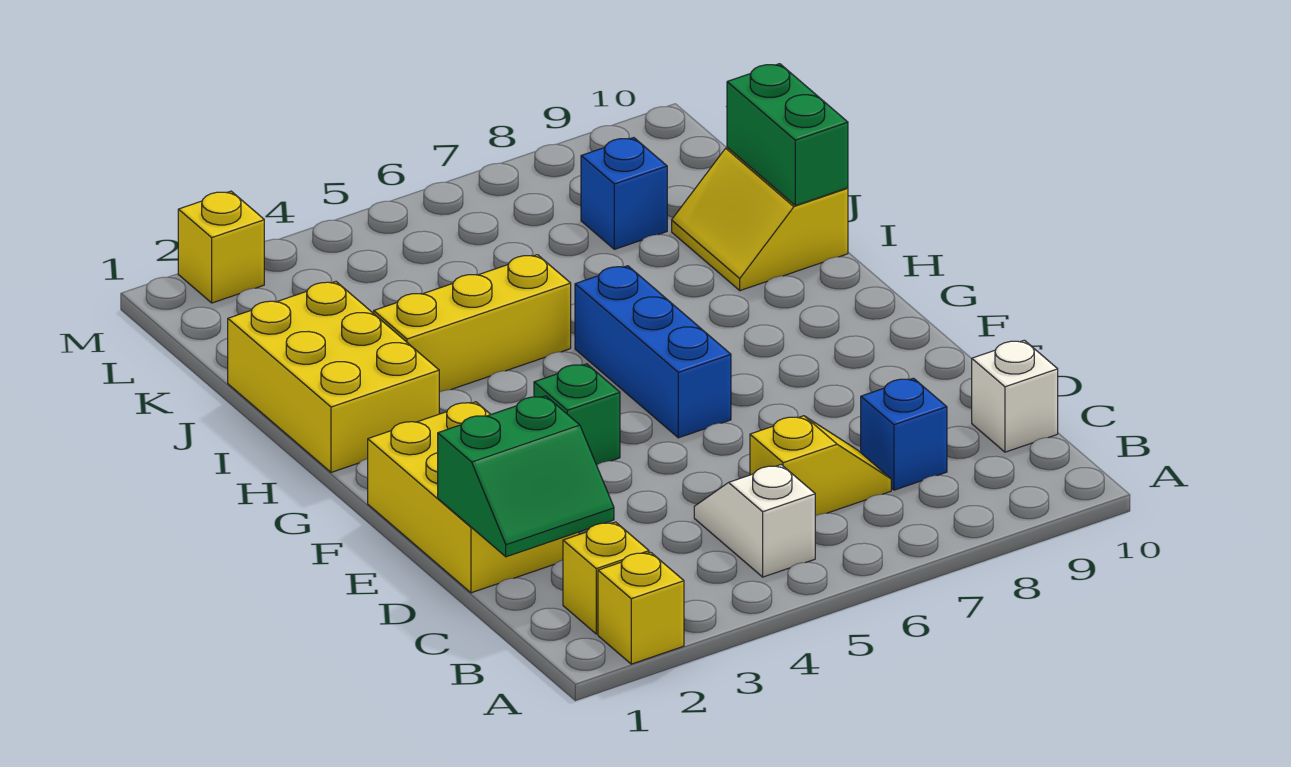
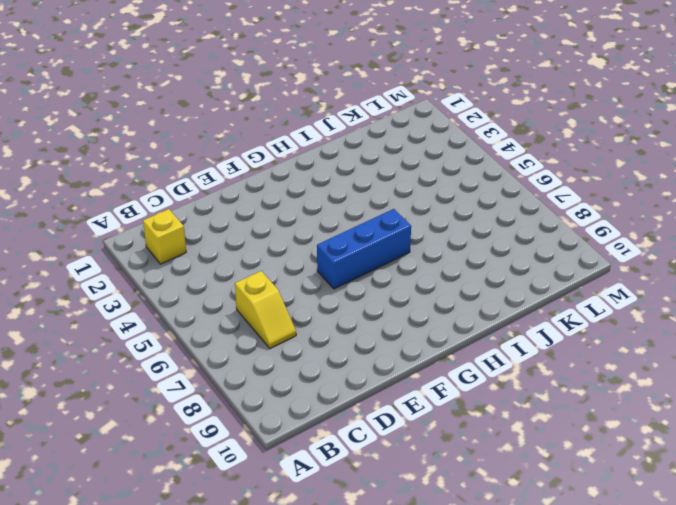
none -> yellow 1x1 brick [598,552,684,664]
none -> white 1x2 slope [694,465,815,577]
none -> blue 1x1 brick [861,378,947,490]

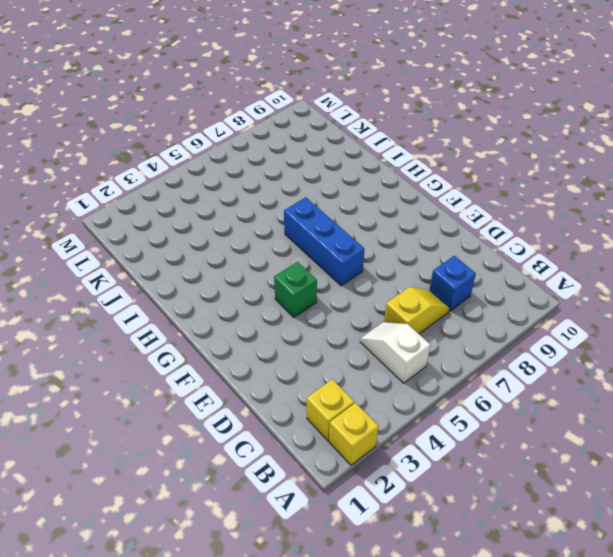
none -> white 1x1 brick [972,340,1058,452]
none -> yellow 2x3 brick [368,402,579,593]
none -> yellow 2x3 brick [228,282,439,472]

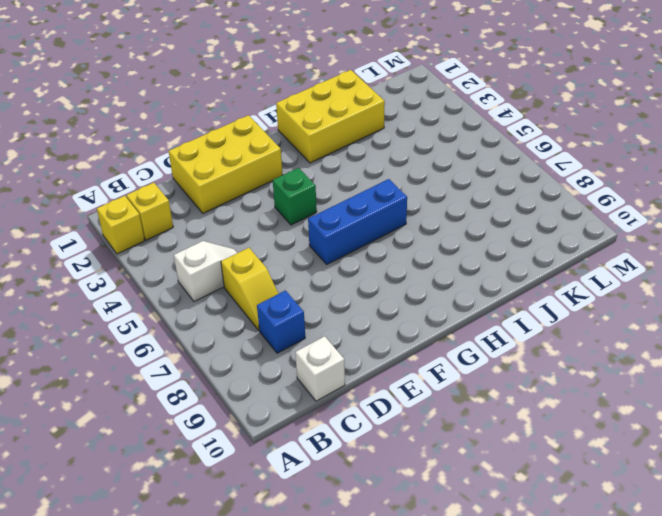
none -> yellow 1x3 brick [374,255,571,392]
none -> yellow 2x2 slope [672,147,848,291]
none -> blue 1x1 brick [581,138,667,249]

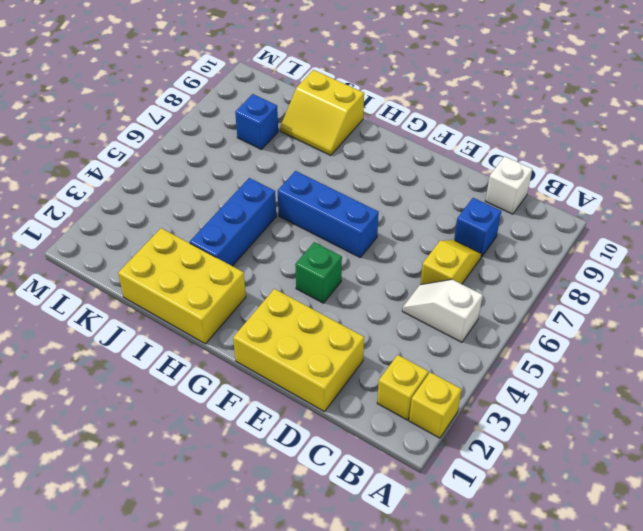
blue 1x3 brick [190,178,276,266] -> yellow 1x3 brick [374,255,571,392]
none -> yellow 1x1 brick [178,191,264,303]
none -> green 2x2 slope [438,396,614,557]
none -> green 1x2 brick [727,64,848,206]

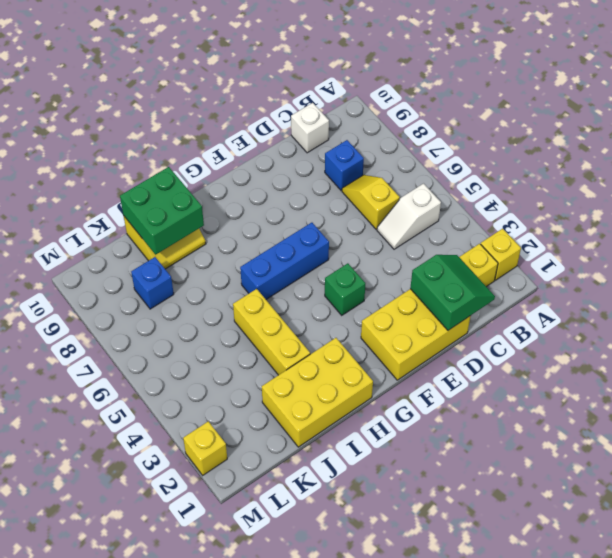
green 2x2 brick [120,167,204,255] -> green 1x2 brick [727,64,848,206]

